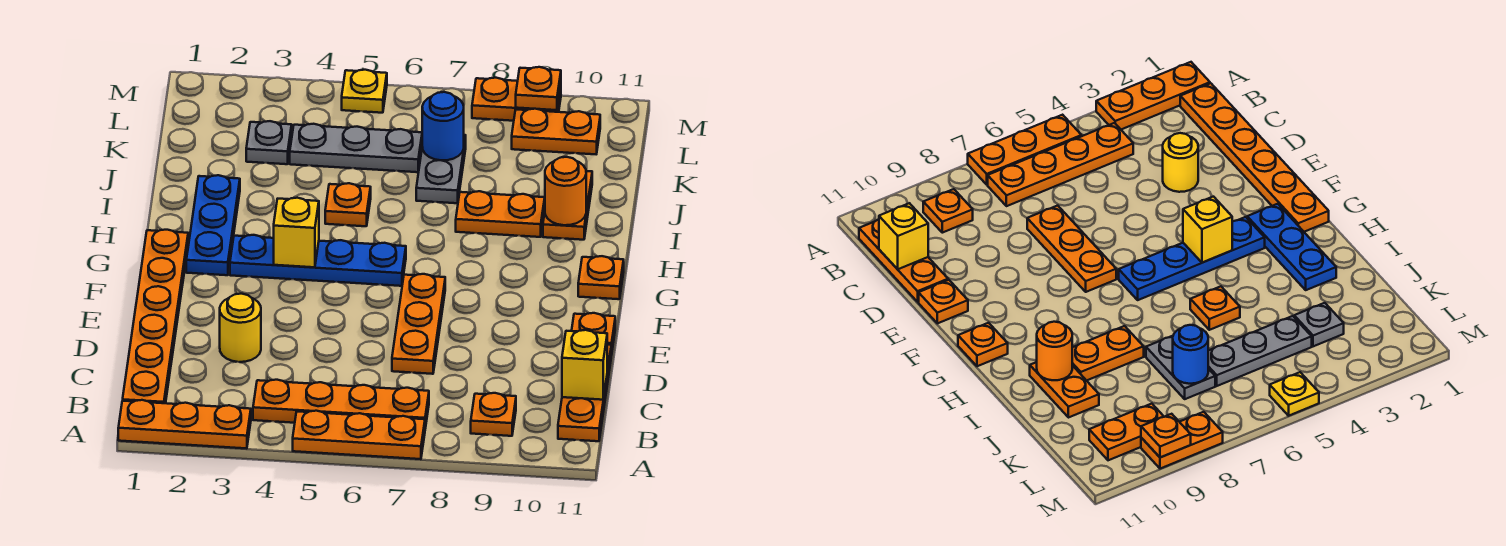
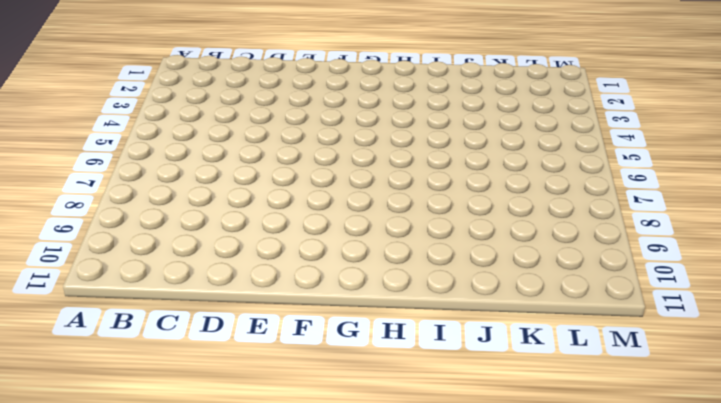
none -> orange 1x3 plate [118,400,251,449]
none -> orange 1x3 plate [293,411,425,459]
none -> orange 1x6 plate [123,230,188,403]

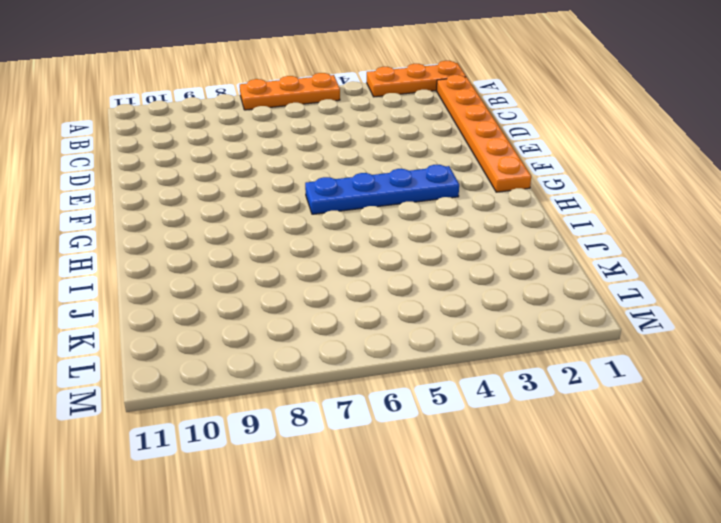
none -> orange 1x4 plate [253,380,429,428]
none -> orange 1x1 plate [471,393,516,436]
none -> orange 1x3 plate [558,344,611,441]

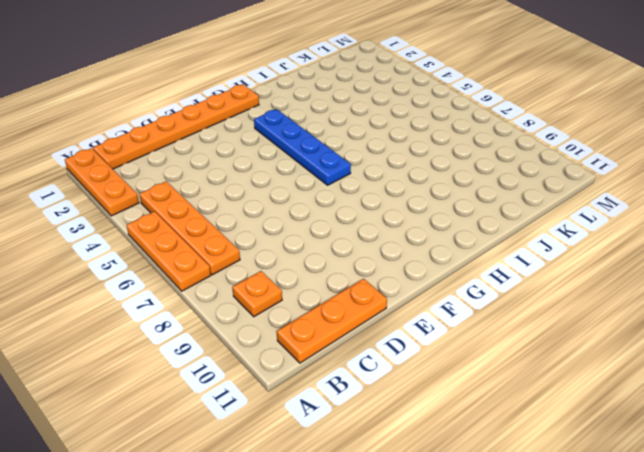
none -> yellow 1x1 round brick [220,294,261,362]
none -> orange 1x3 plate [392,274,445,374]
none -> orange 1x1 plate [572,313,615,356]

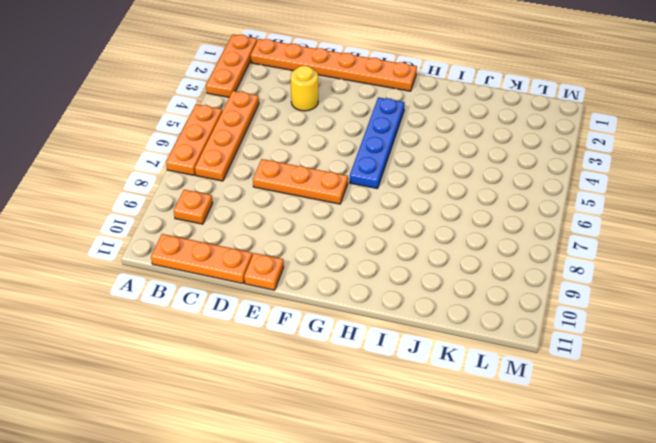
none -> blue 1x3 plate [186,175,240,275]
none -> orange 1x1 plate [578,256,624,299]
none -> orange 1x1 plate [325,183,371,226]

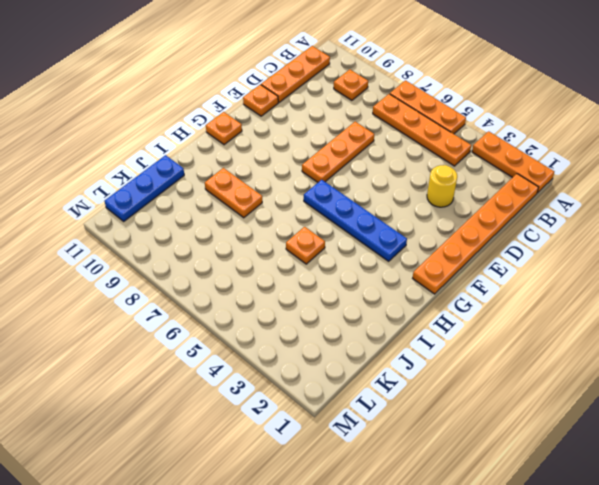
blue 1x3 plate [105,155,184,221] -> blue 1x3 plate moved to [186,175,240,275]
none -> orange 1x2 plate [543,171,592,240]
none -> grey 1x2 plate [416,135,466,203]
none -> grey 1x1 plate [246,121,292,164]

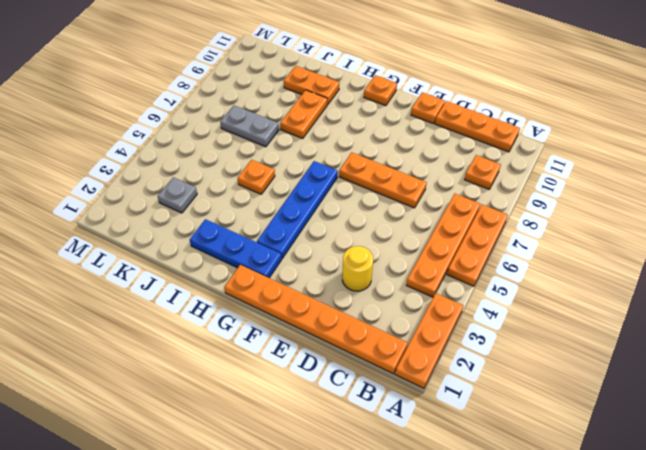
none -> grey 1x3 plate [290,124,422,172]
none -> orange 1x2 plate [512,109,600,154]
none -> yellow 1x1 plate [342,70,387,113]

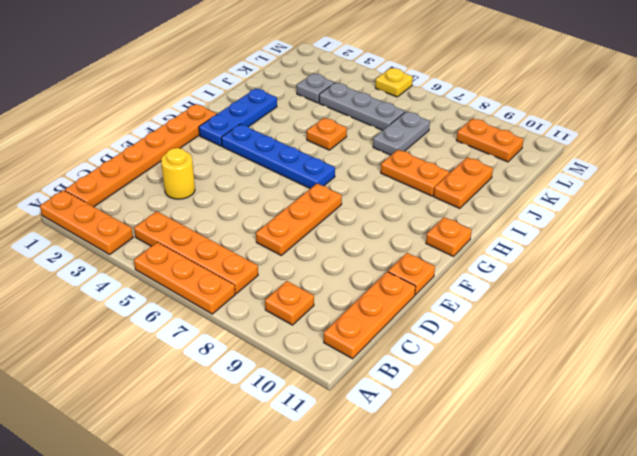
none -> orange 1x2 plate [472,78,561,121]
none -> yellow 1x1 brick [562,330,607,400]
none -> yellow 1x1 brick [274,198,319,267]

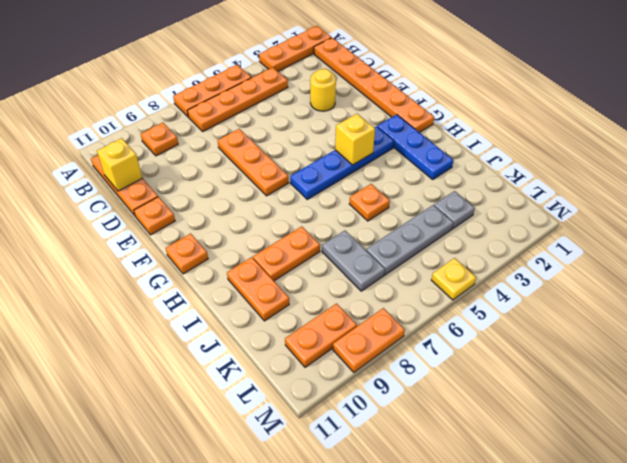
none -> orange 1x1 round brick [545,157,586,225]
none -> blue 1x1 round brick [422,92,464,160]
none -> orange 1x1 plate [516,67,561,110]

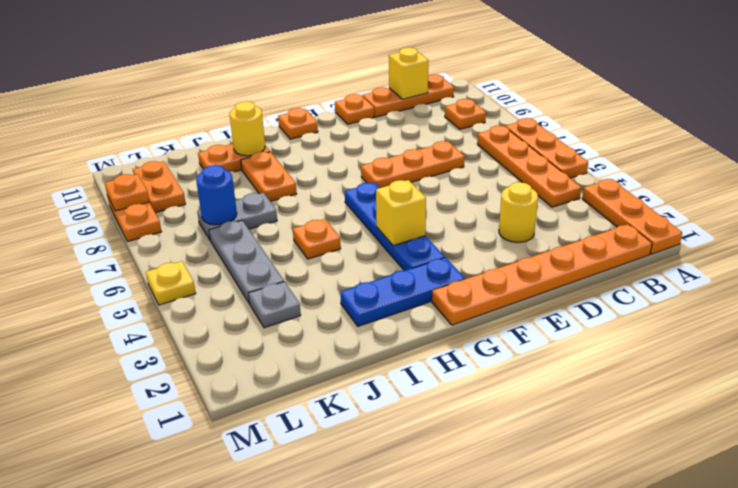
yellow 1x1 round brick [230,101,265,156] -> orange 1x1 round brick [545,157,586,225]

